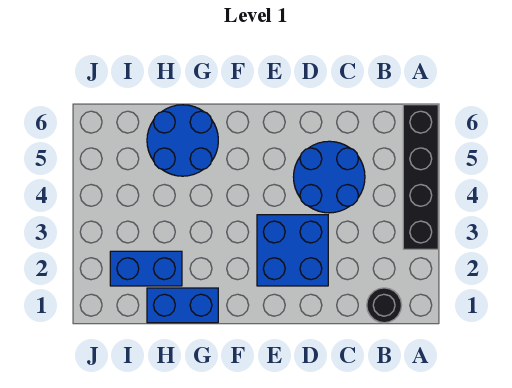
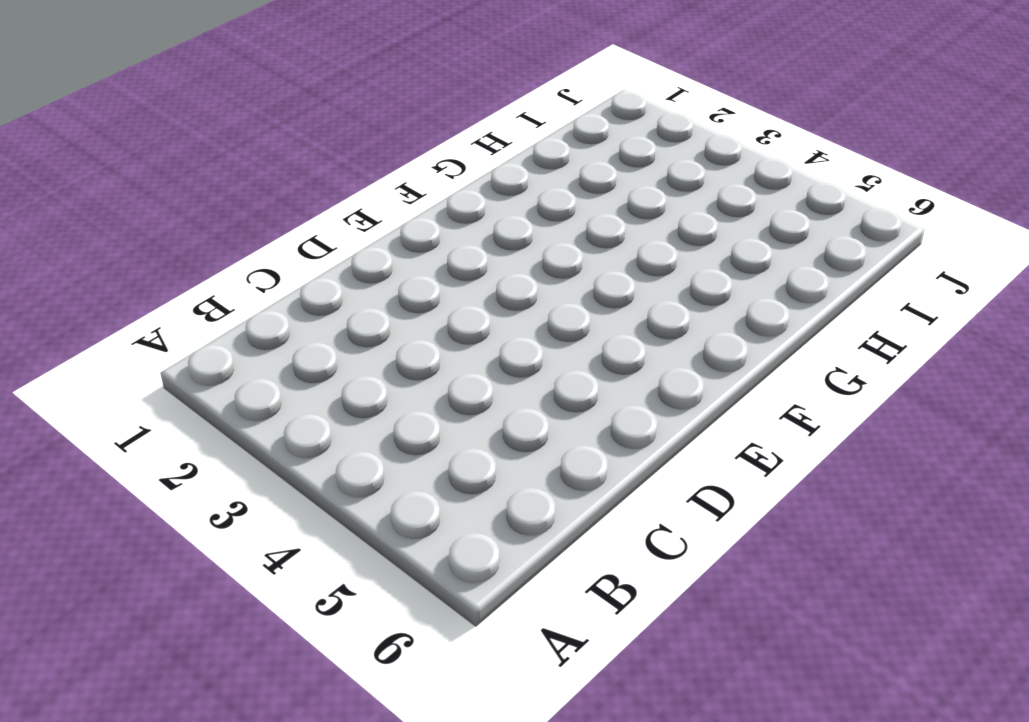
none -> black 1x4 brick [403,105,438,249]
none -> black 1x1 round brick [367,288,402,323]

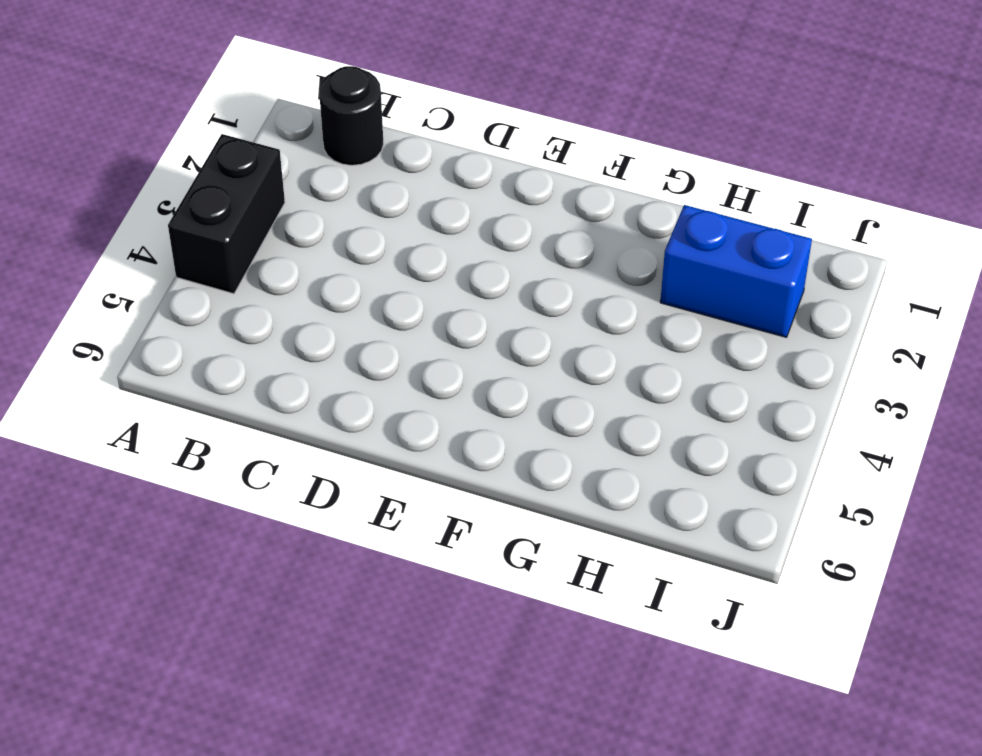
black 1x2 brick [168,134,285,294] -> black 1x4 brick [403,105,438,249]
none -> blue 2x2 round brick [294,141,365,213]
none -> blue 2x2 brick [257,215,328,286]

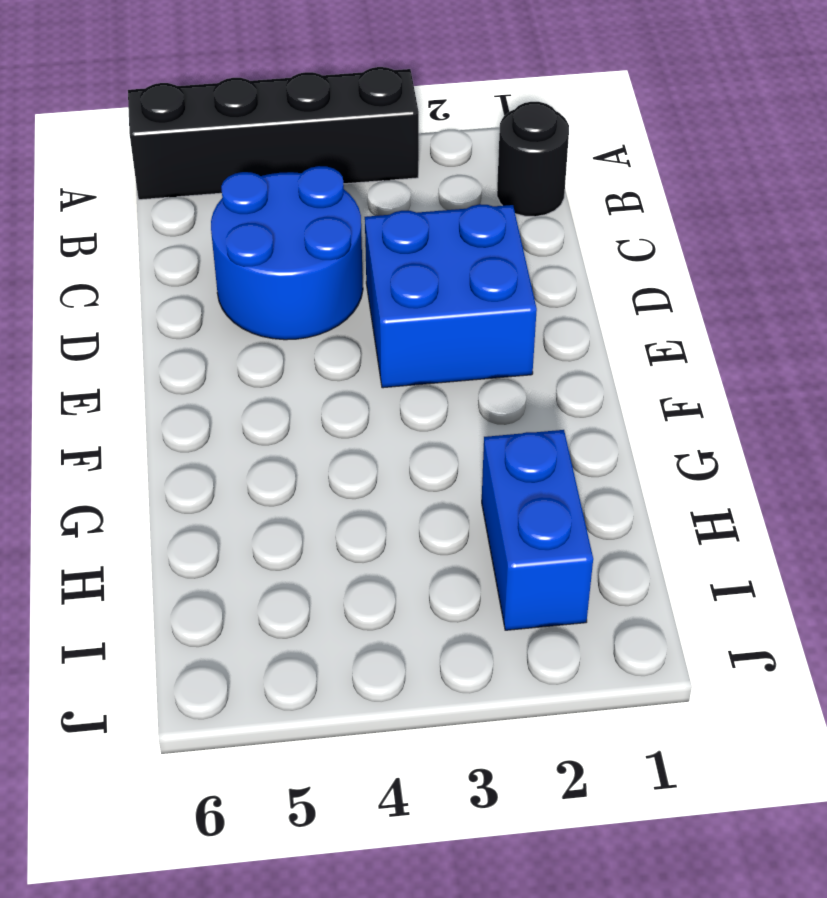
none -> blue 1x2 brick [147,288,218,323]
none -> blue 2x2 round brick [147,105,218,176]

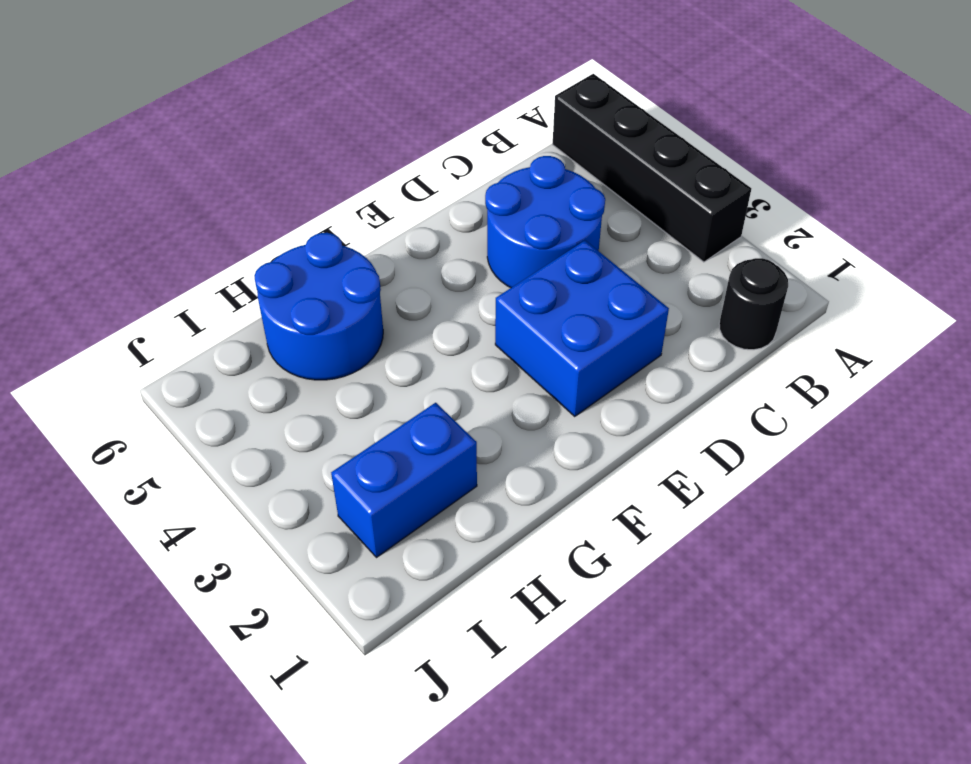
none -> blue 1x2 brick [147,288,218,323]

